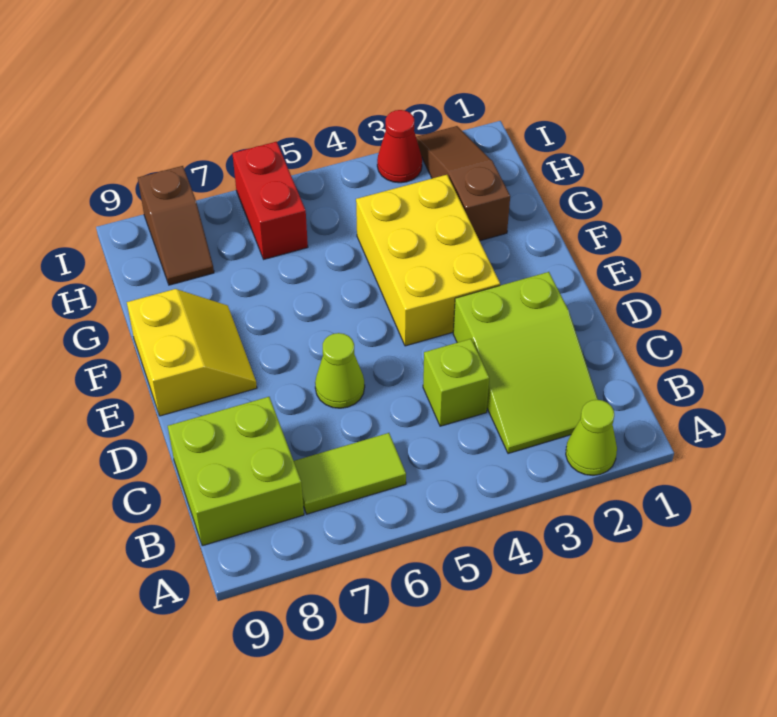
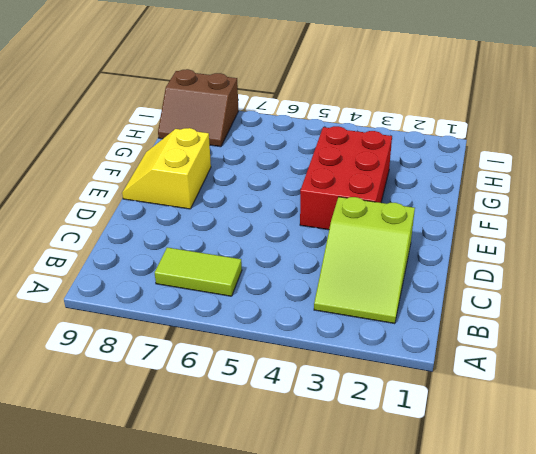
red 2x3 brick [300,126,392,230] -> yellow 2x3 brick [356,175,500,346]
yellow 2x2 slope [122,128,211,209] -> yellow 2x2 slope turned to [127,289,257,416]
brown 2x2 slope [158,69,238,147] -> brown 1x2 slope [138,166,214,285]
none -> lime 1x1 cone [566,400,617,475]
none -> lime 2x2 brick [168,397,304,546]
none -> lime 1x1 brick [423,339,489,426]

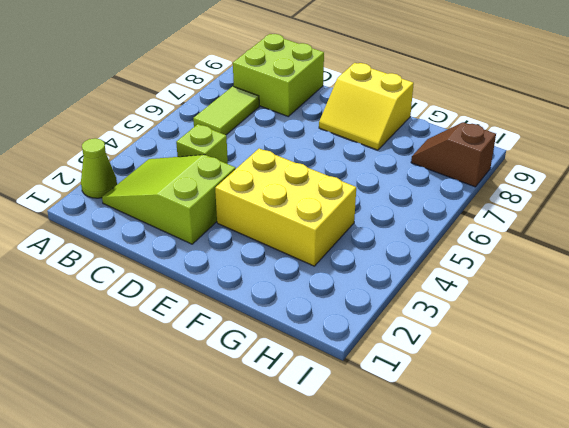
none -> lime 1x1 cone [315,333,365,408]
none -> brown 1x3 slope [416,126,510,241]
none -> red 1x2 brick [232,142,308,259]

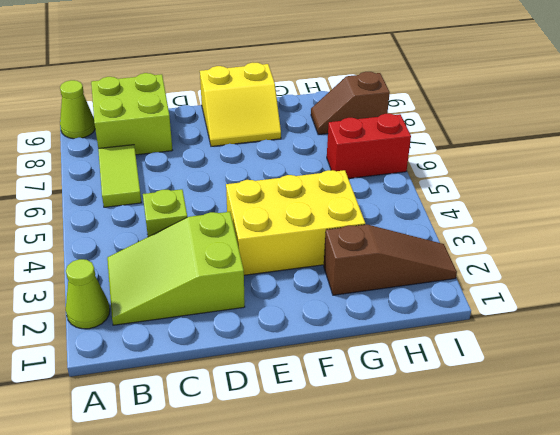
lime 1x1 cone [60,80,95,139] -> lime 1x1 cone moved to [315,333,365,408]
none -> red 1x1 cone [377,110,422,183]

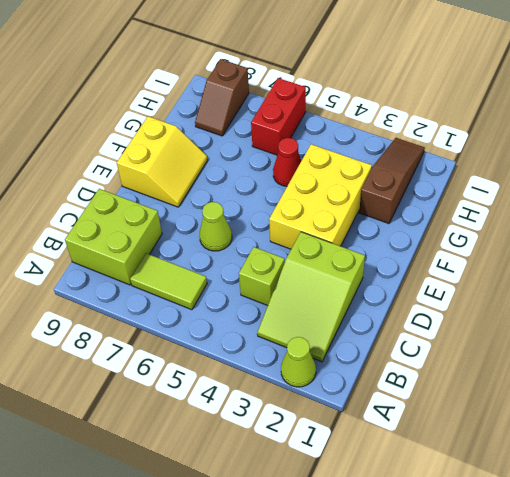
red 1x1 cone [273,138,302,187] -> red 1x1 cone moved to [377,110,422,183]

